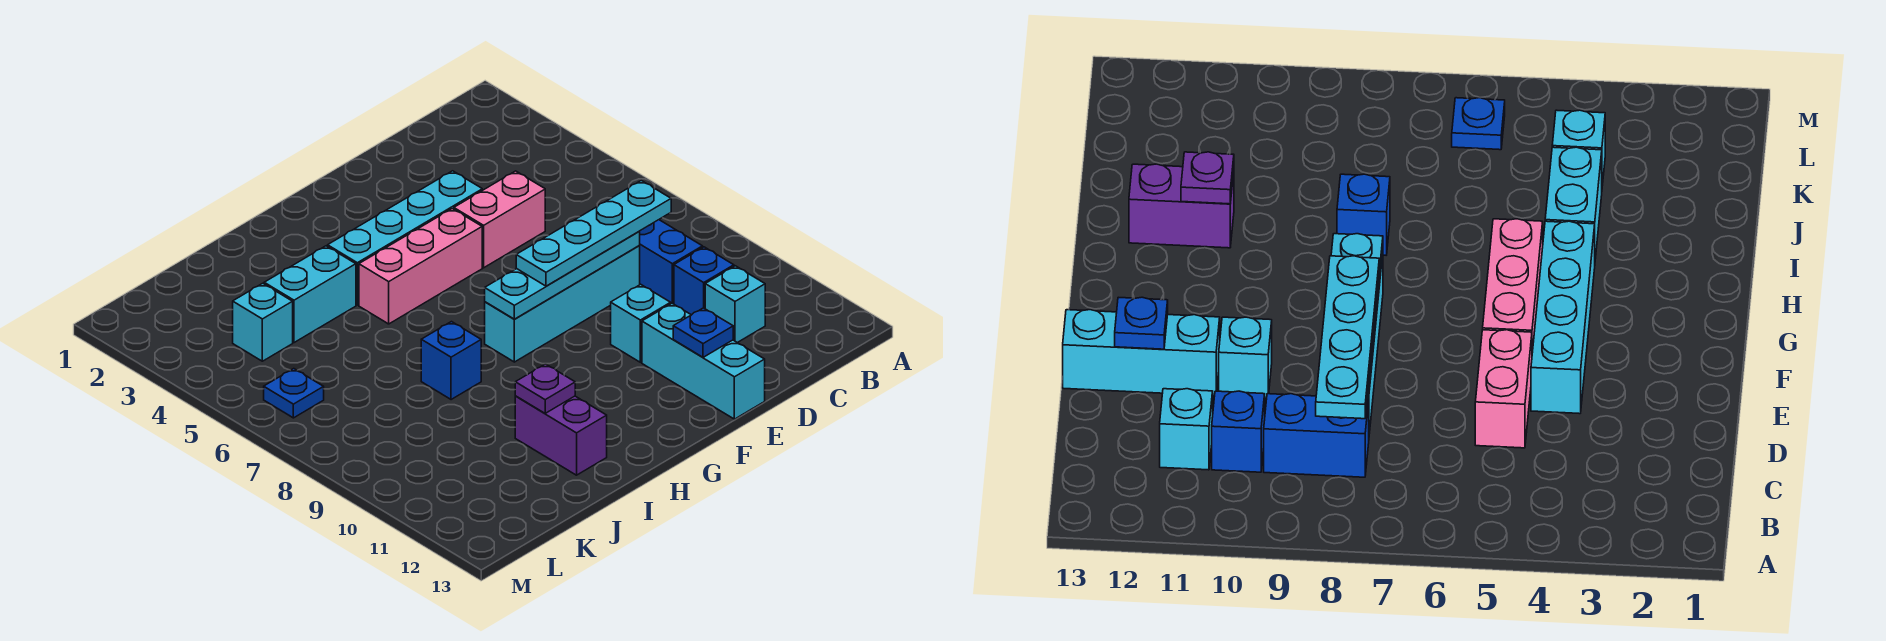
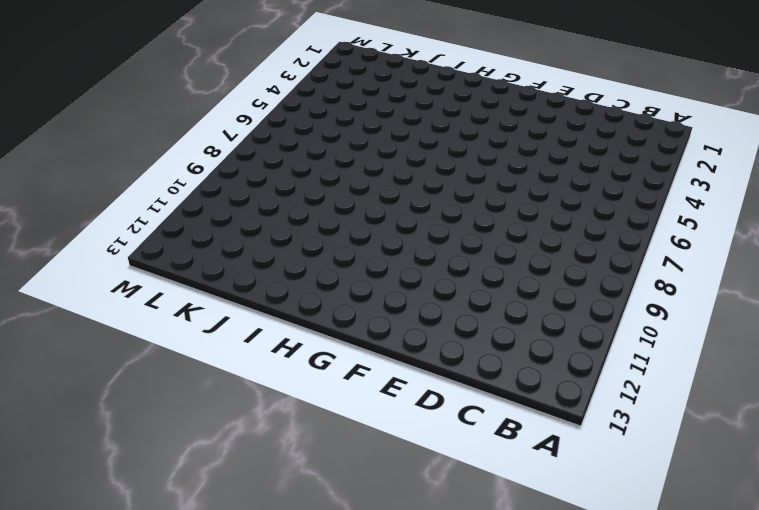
none -> blue 1x2 brick [639,220,703,304]
none -> blue 1x1 brick [674,247,734,315]
none -> cyan 1x1 brick [705,266,765,343]

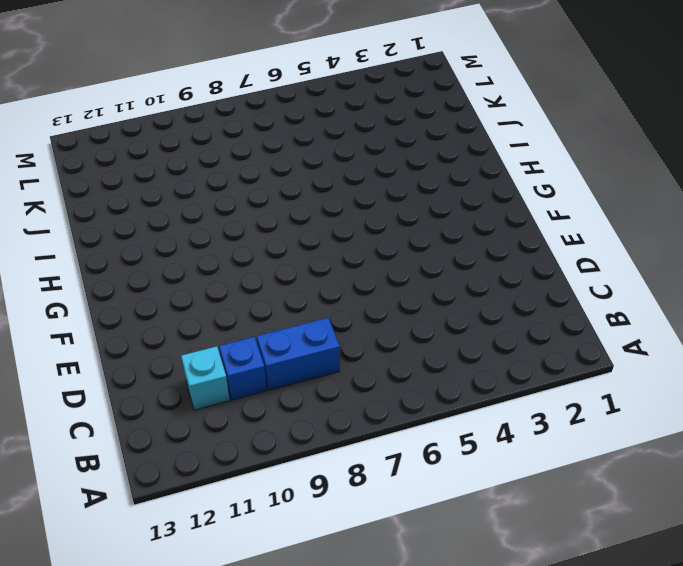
none -> pink 1x2 brick [454,171,545,268]
none -> cyan 1x4 brick [485,246,640,362]
none -> cyan 1x4 brick [328,171,482,305]

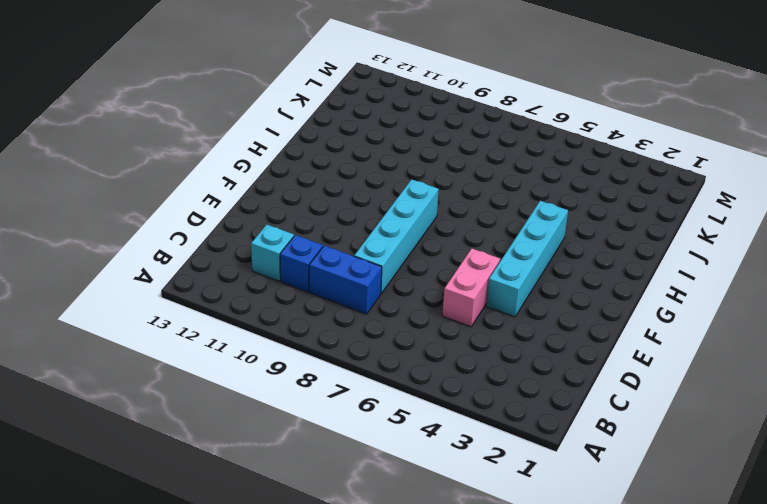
none -> cyan 1x1 brick [611,284,671,362]
none -> cyan 1x3 brick [642,303,765,419]
none -> pink 1x3 brick [359,209,482,324]

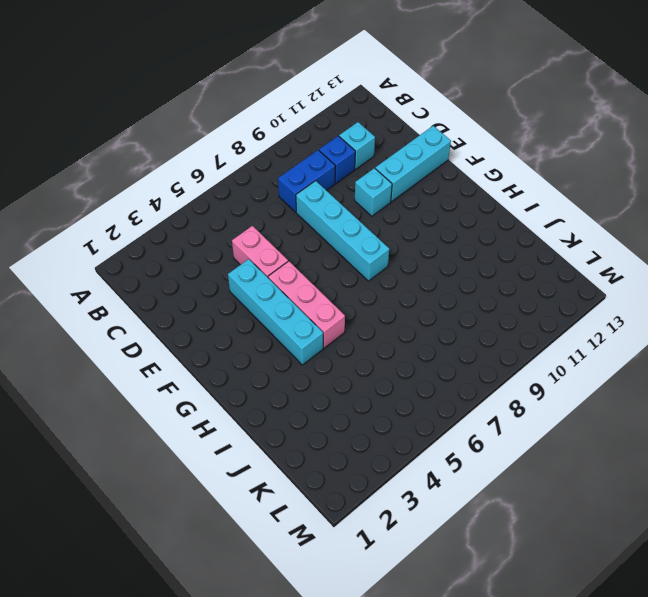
none -> cyan 1x2 brick [264,246,356,343]
none -> blue 1x1 brick [421,322,481,400]
none -> purple 1x2 brick [515,396,607,475]

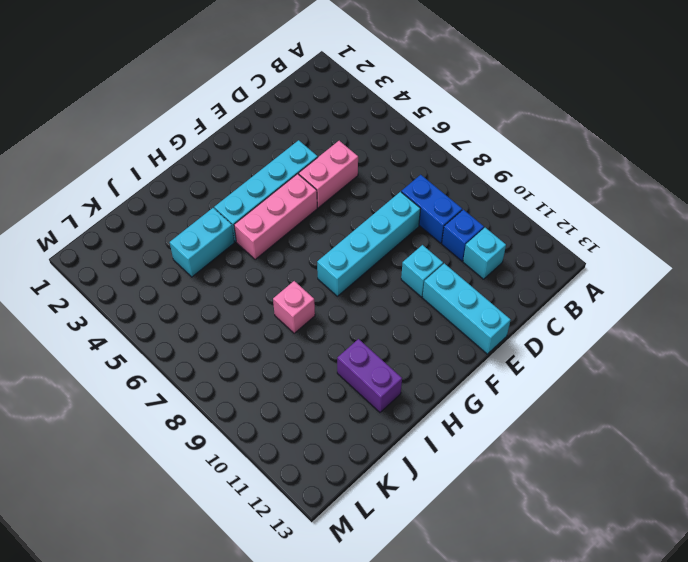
pink 1x1 brick [273,281,315,333] -> blue 1x1 brick [421,322,481,400]
none -> cyan 1x1 brick [233,283,293,361]
none -> blue 1x1 plate [264,369,324,418]
none -> cyan 1x4 plate [485,232,640,319]

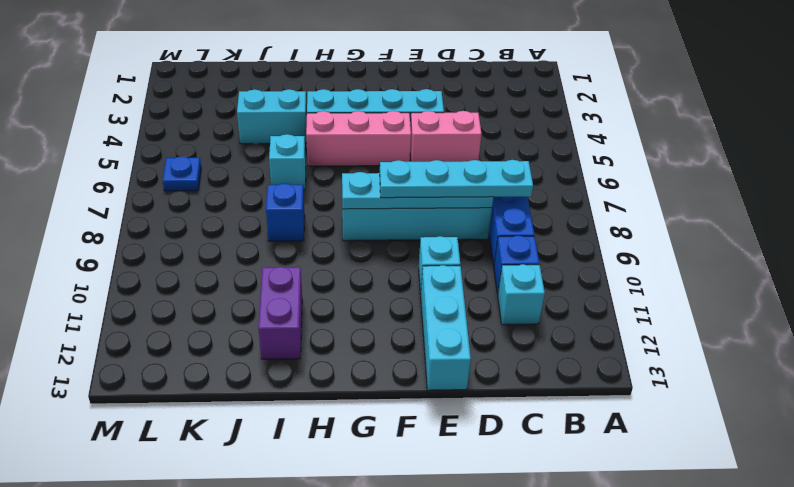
cyan 1x1 brick [269,134,306,190] -> cyan 1x1 brick moved to [233,283,293,361]
none -> blue 1x1 plate [673,308,733,357]
none -> purple 1x1 plate [515,364,575,413]

